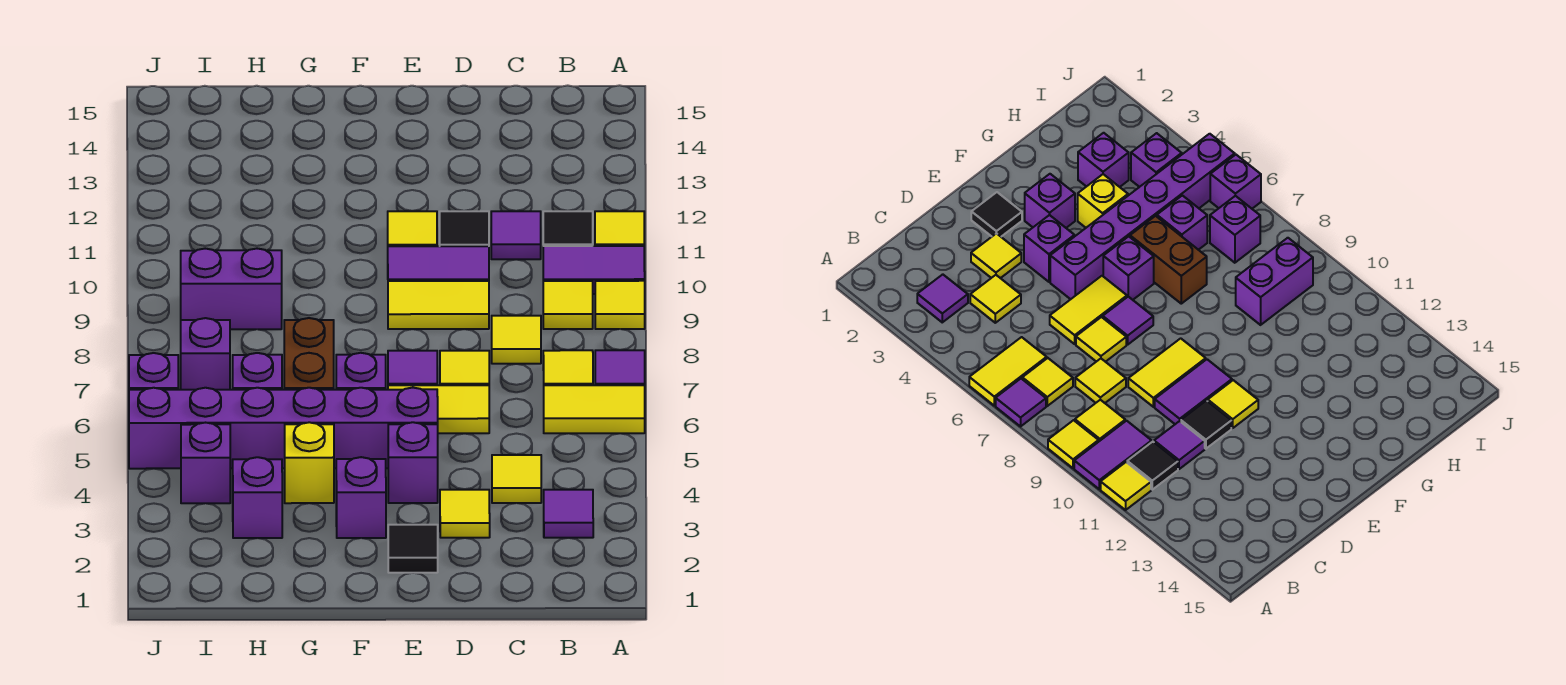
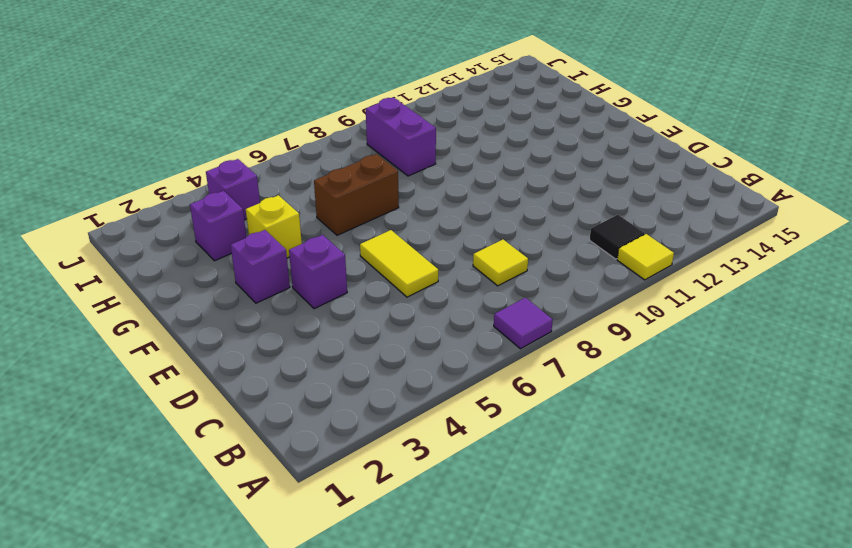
none -> yellow 1x2 tile [544,385,645,433]
none -> yellow 1x1 tile [595,281,645,329]
none -> purple 1x2 tile [543,246,645,294]
none -> purple 1x1 tile [544,490,593,538]

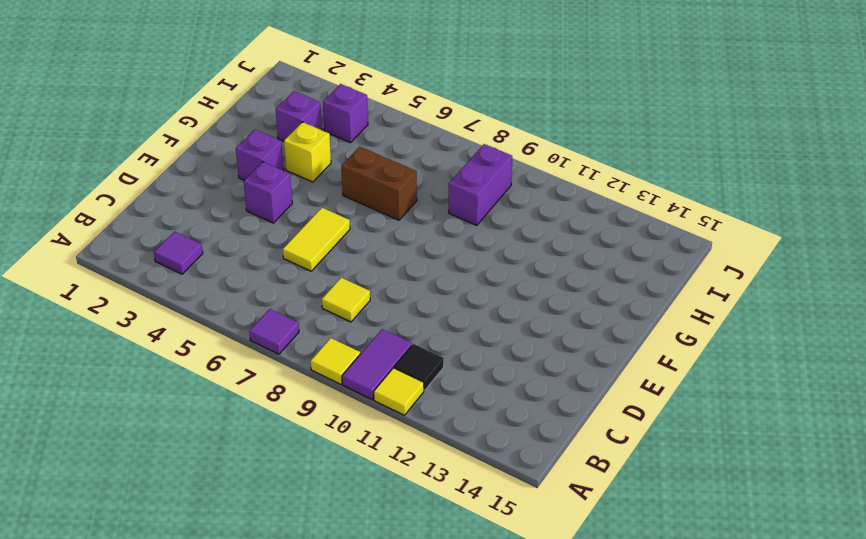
none -> yellow 1x2 tile [544,385,645,433]
none -> yellow 1x1 tile [543,350,593,385]
none -> yellow 1x1 tile [543,281,593,329]
none -> yellow 1x1 tile [492,455,541,503]

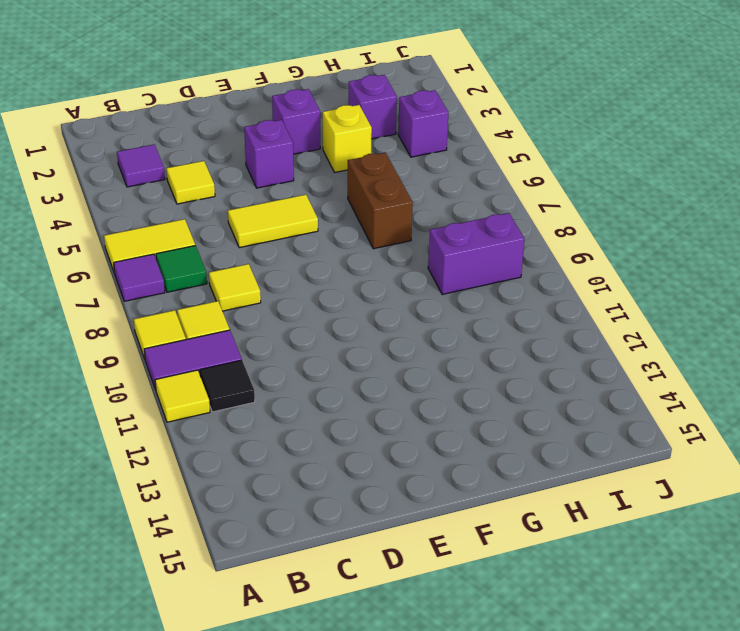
green 1x1 tile [156,246,207,292] -> yellow 1x1 tile [543,350,593,385]
none -> purple 1x1 tile [491,211,541,259]
none -> yellow 1x1 tile [440,490,490,538]
none -> yellow 1x1 tile [440,351,489,385]
none -> yellow 1x2 tile [388,281,489,329]

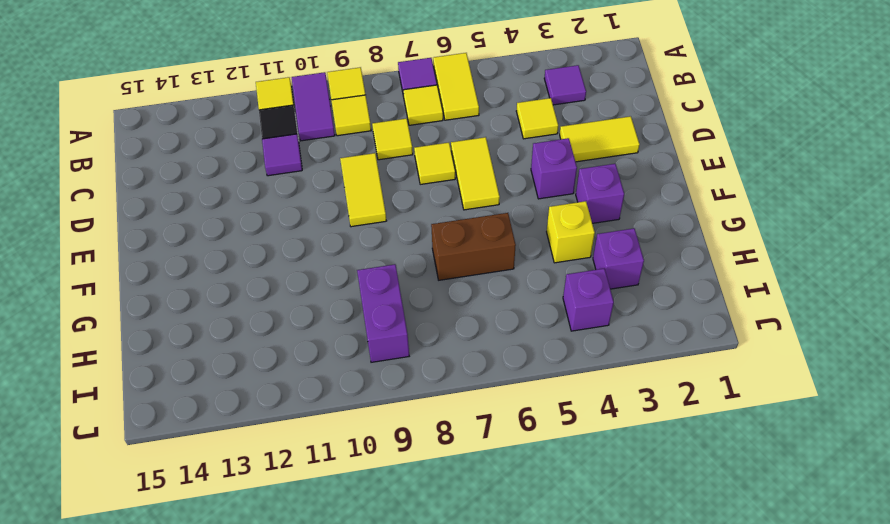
yellow 1x2 tile [560,116,640,162] -> yellow 1x1 tile [440,490,490,538]
none -> purple 1x2 tile [388,246,489,281]
none -> black 1x1 tile [440,211,489,246]
none -> black 1x1 tile [388,525,438,573]
none -> purple 1x6 brick [129,388,438,469]

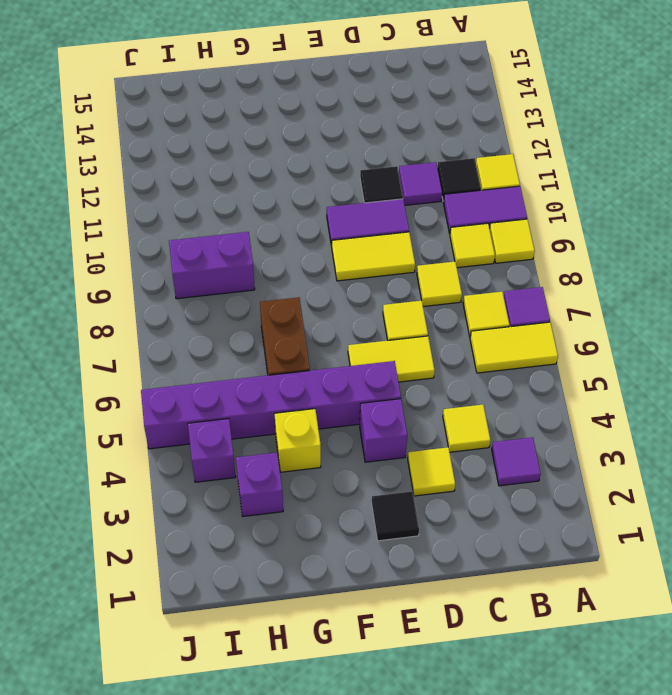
none -> purple 1x1 tile [388,351,437,385]
none -> yellow 1x1 tile [388,211,437,246]
none -> purple 1x1 brick [336,457,386,538]
none -> purple 1x1 brick [336,353,386,390]

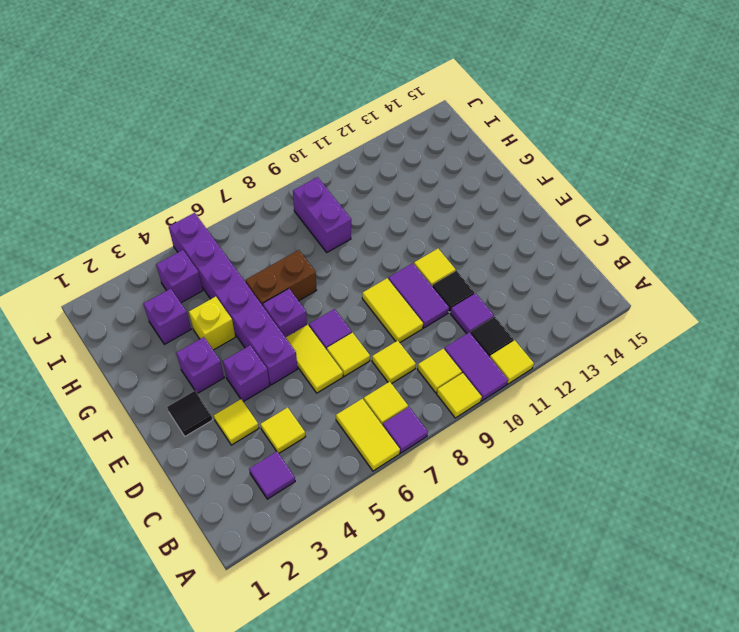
none -> purple 1x1 brick [233,353,282,390]
none -> purple 1x1 brick [181,318,230,390]
none -> purple 1x1 brick [129,353,178,390]

